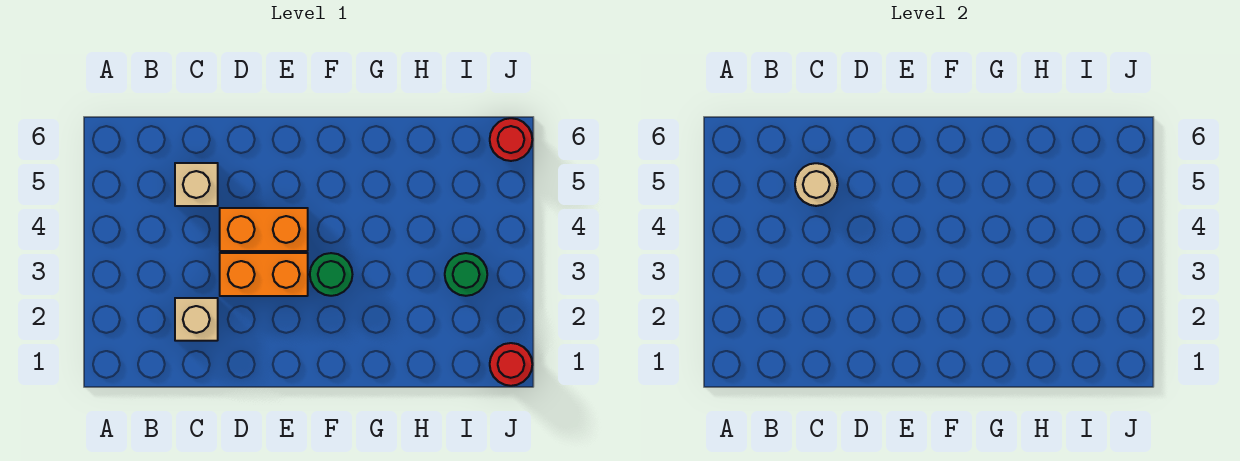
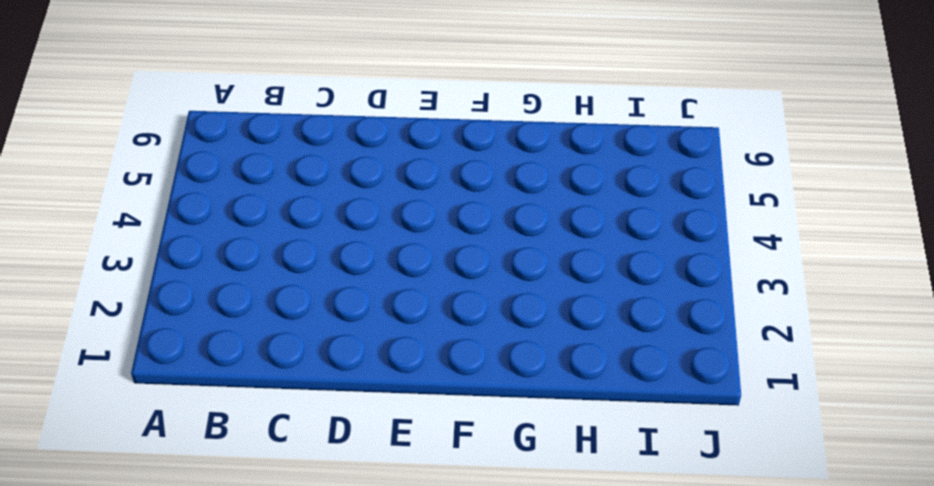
none -> tan 1x1 brick [175,298,218,341]
none -> tan 1x1 brick [175,163,218,206]

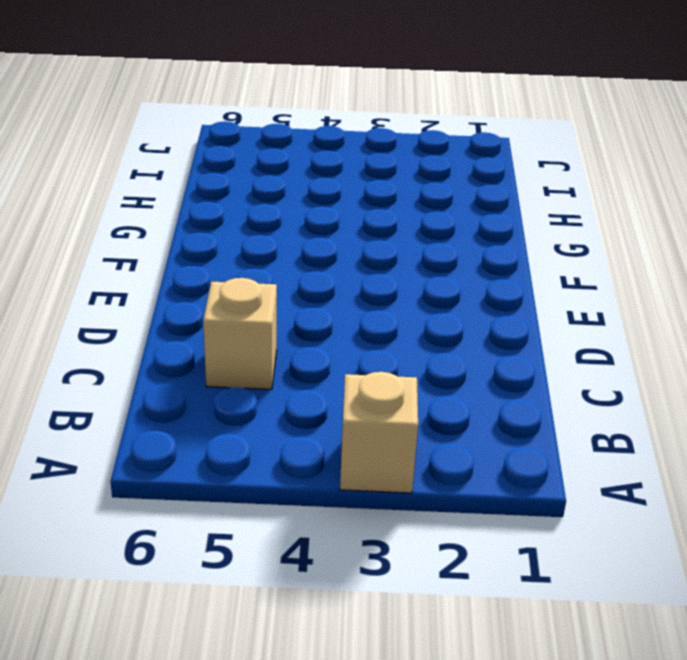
tan 1x1 brick [340,372,418,493] -> tan 1x1 brick moved to [175,298,218,341]
none -> orange 1x2 brick [220,253,308,296]
none -> orange 1x2 brick [220,208,308,251]

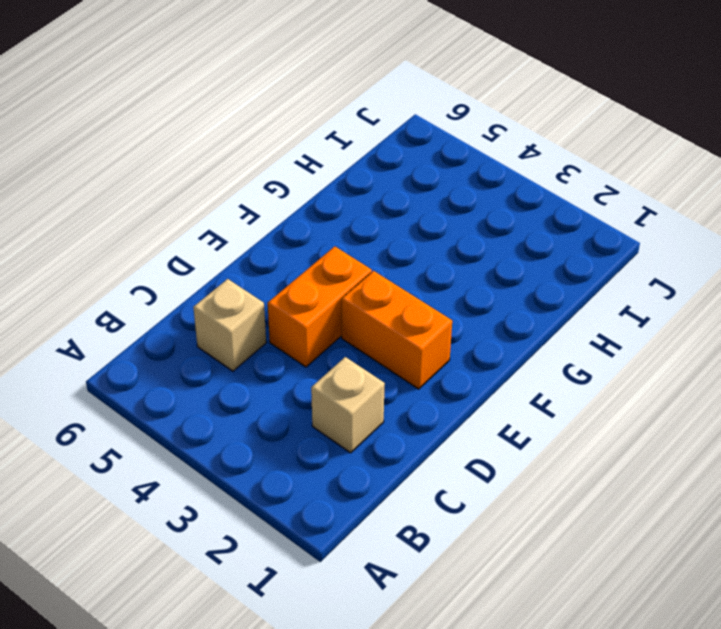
orange 1x2 brick [342,271,452,389] -> orange 1x2 brick turned to [220,253,308,296]
none -> green 1x1 round brick [310,253,352,296]
none -> green 1x1 round brick [445,253,487,296]

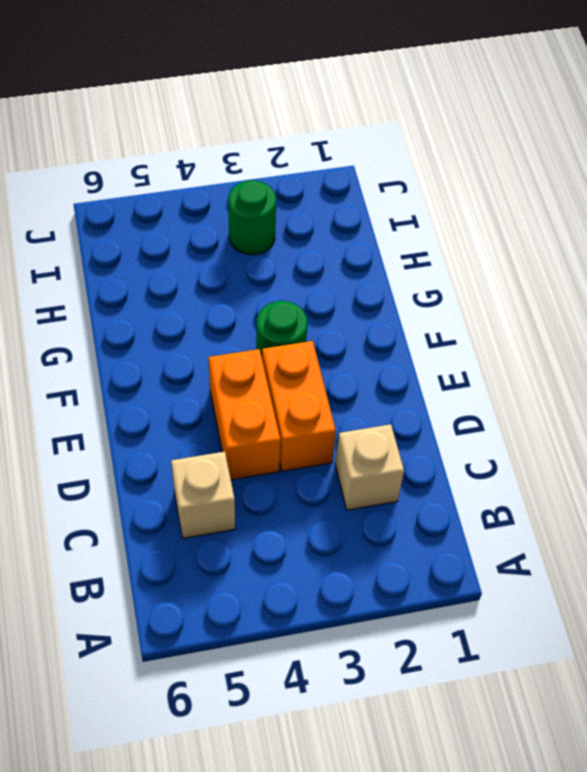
none -> red 1x1 round brick [490,343,532,386]
none -> red 1x1 round brick [490,118,532,161]

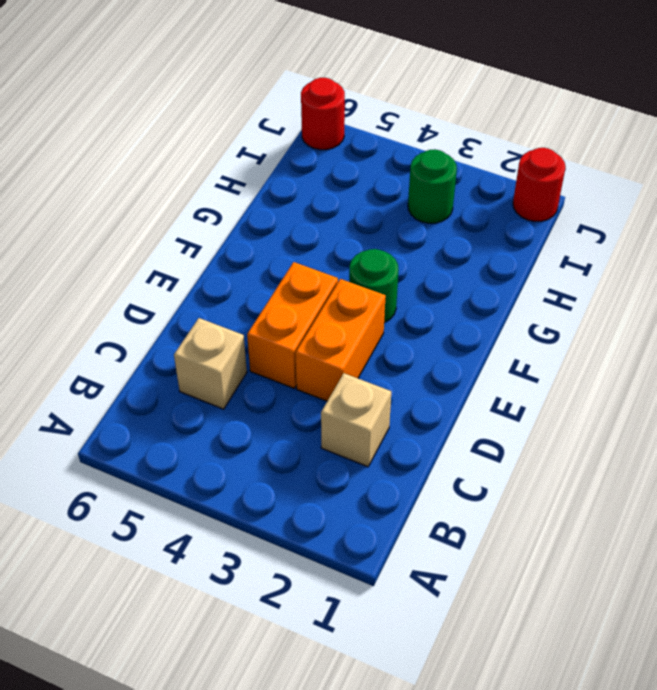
none -> tan 1x1 round brick [795,163,838,206]

